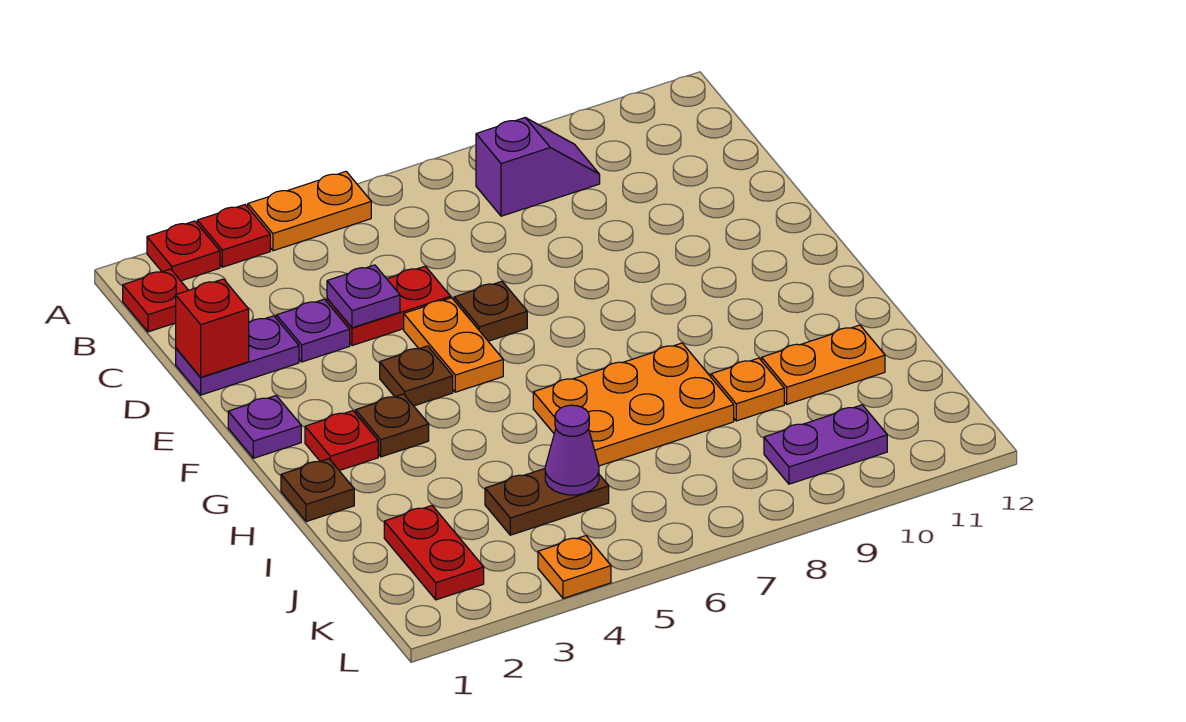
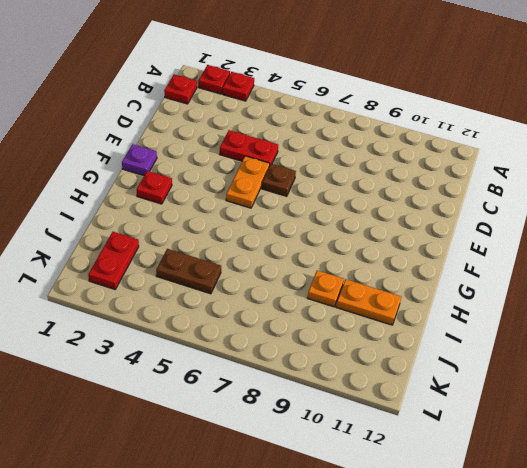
none -> orange 1x2 plate [248,172,371,251]
none -> purple 1x2 slope [476,118,600,216]
none -> purple 1x2 plate [176,316,299,395]

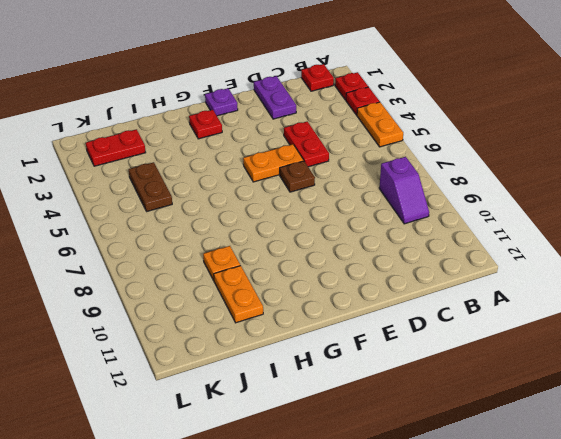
none -> purple 1x1 plate [276,299,350,362]
none -> brown 1x1 plate [380,346,453,406]
none -> brown 1x1 plate [356,394,429,457]

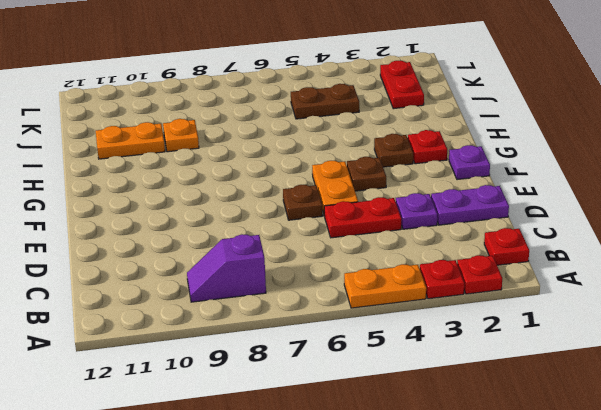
none -> brown 1x1 plate [281,459,354,522]
none -> orange 2x3 plate [533,343,734,466]
none -> purple 1x2 plate [764,405,887,484]

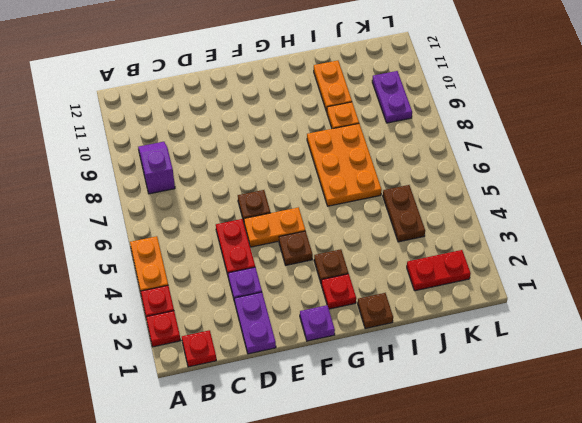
none -> orange 1x1 plate [538,536,611,598]
none -> red 1x1 brick [176,279,249,377]
none -> purple 1x1 plate [327,265,400,328]

